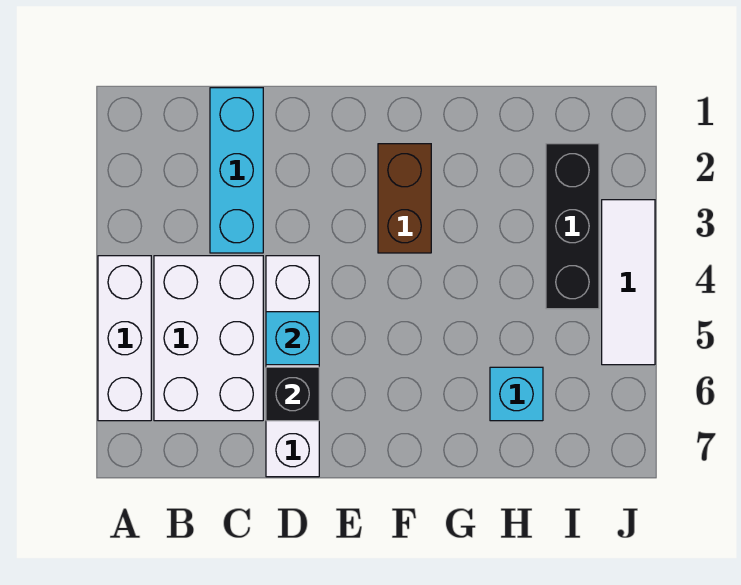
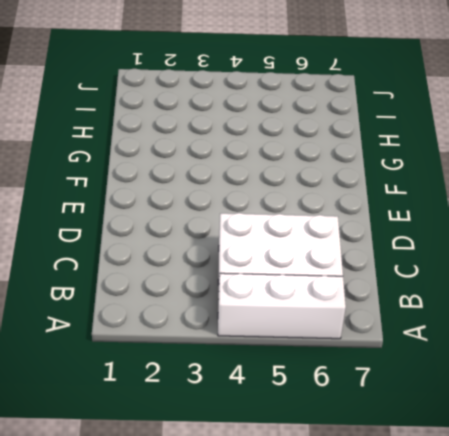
none -> cyan 1x3 brick [210,88,263,253]
none -> white 1x4 brick [266,256,319,477]

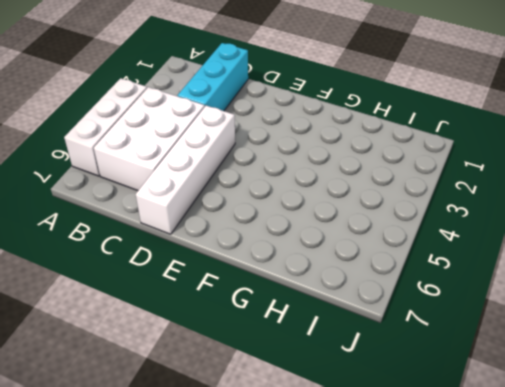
none -> brown 1x2 brick [378,144,431,253]
none -> cyan 1x1 brick [490,367,543,421]

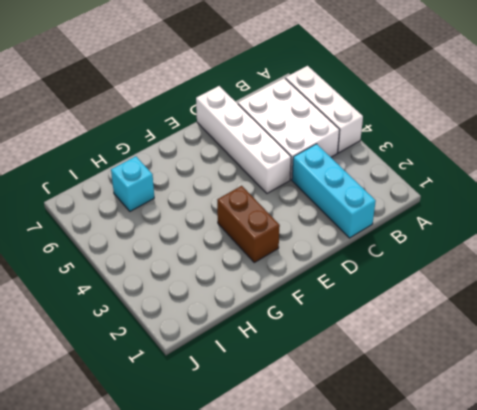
none -> black 1x3 brick [546,144,599,309]
none -> white 1x3 tile [602,200,655,365]

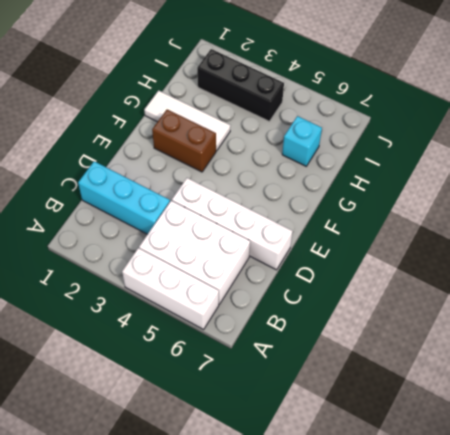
white 1x3 tile [144,90,230,151] -> white 1x3 tile moved to [602,200,655,365]
none -> cyan 1x1 brick [266,312,319,365]
none -> black 1x1 brick [266,367,319,421]

